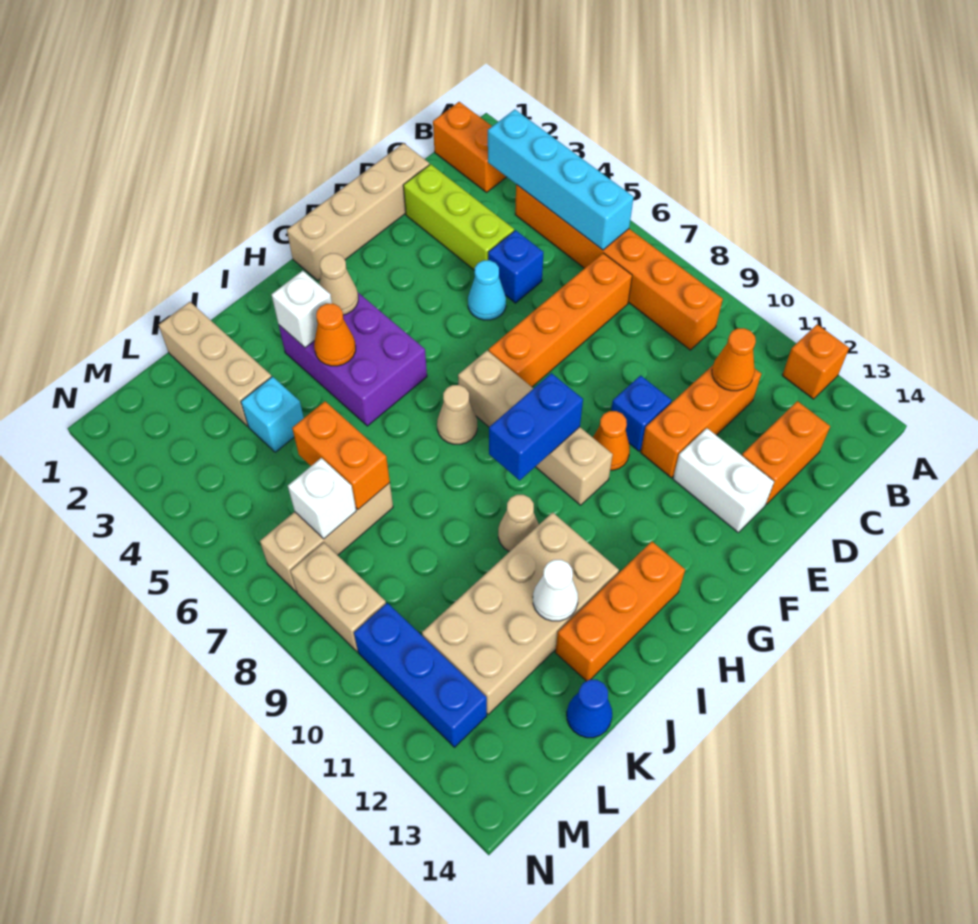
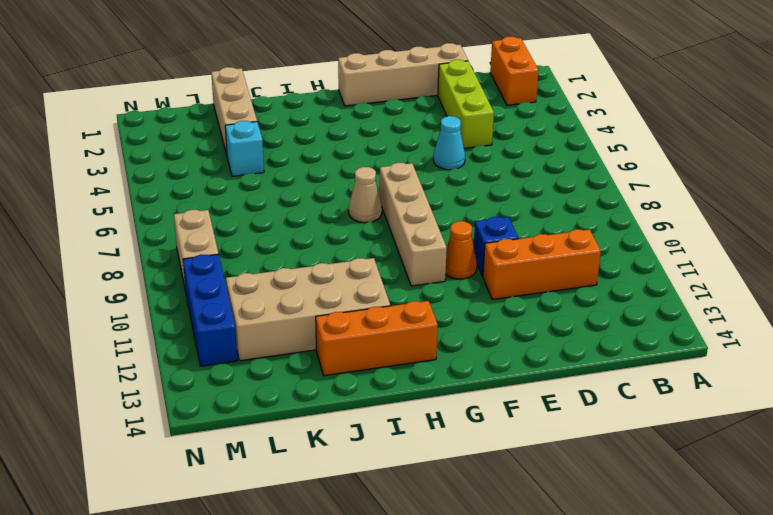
none -> orange 1x1 brick [782,324,849,399]
none -> orange 1x6 brick [515,185,723,350]
none -> orange 1x4 brick [489,253,632,387]
none -> orange 1x2 brick [742,401,830,504]

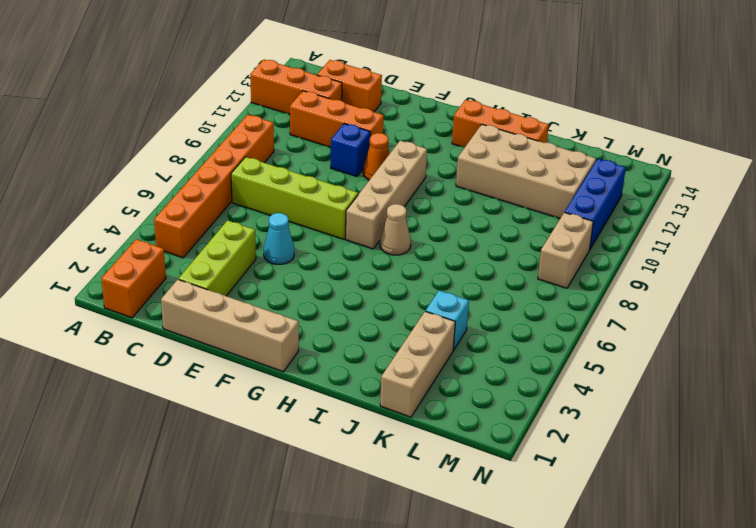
orange 1x3 brick [250,60,342,114] -> orange 1x1 brick [782,324,849,399]
lime 1x4 brick [231,157,358,239] -> orange 1x4 brick [489,253,632,387]
none -> blue 1x1 brick [488,230,544,303]
none -> white 1x2 brick [673,428,774,532]
none -> purple 2x3 brick [279,293,427,426]
none -> tan 1x1 cone [498,495,539,552]

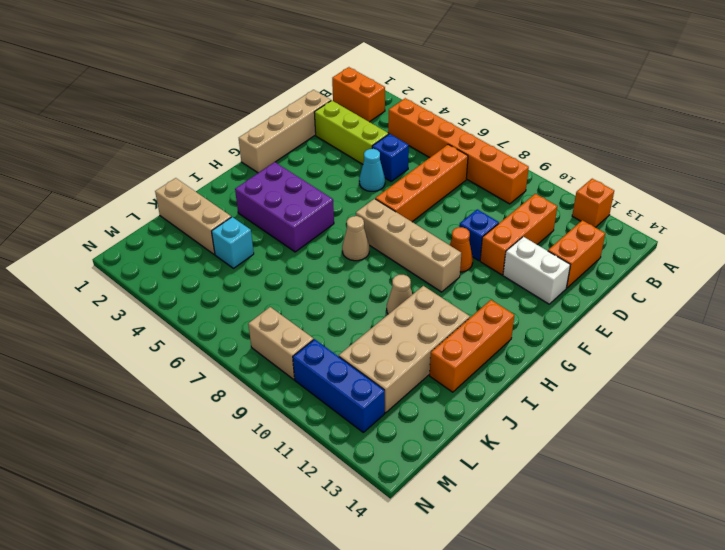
none -> tan 1x3 brick [260,483,393,591]
none -> blue 1x1 cone [567,680,612,738]
none -> cyan 1x4 brick [488,109,634,250]
none -> orange 1x1 cone [712,328,756,391]

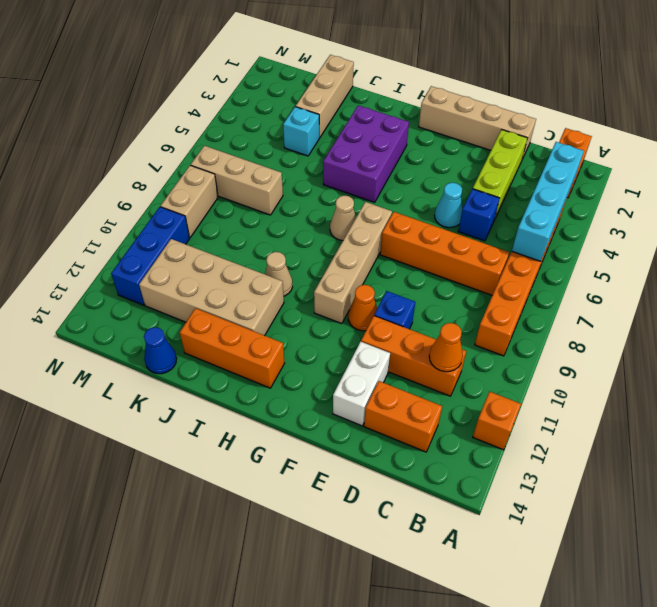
none -> blue 1x2 brick [489,373,583,480]
none -> tan 1x1 cone [319,253,358,315]
none -> white 1x1 brick [272,271,332,348]
none -> orange 1x1 cone [314,304,356,366]

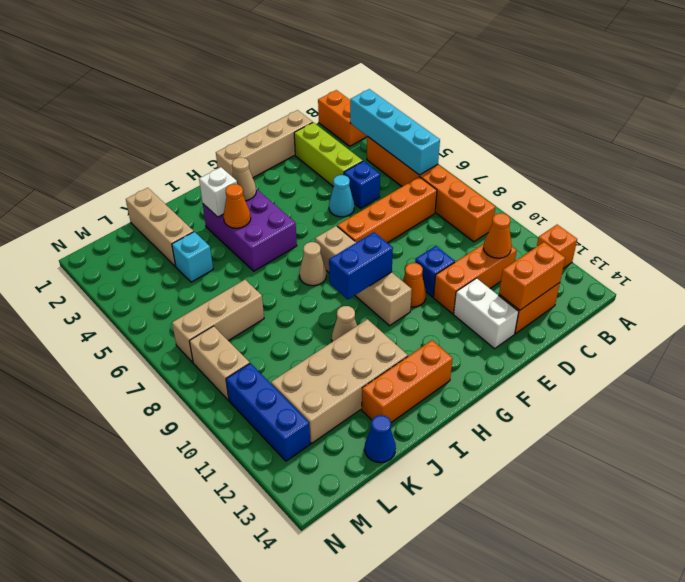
orange 1x2 brick [499,242,565,310] -> orange 1x2 brick turned to [292,401,390,509]
none -> white 1x1 cone [533,560,578,621]
none -> white 1x1 brick [288,458,356,539]

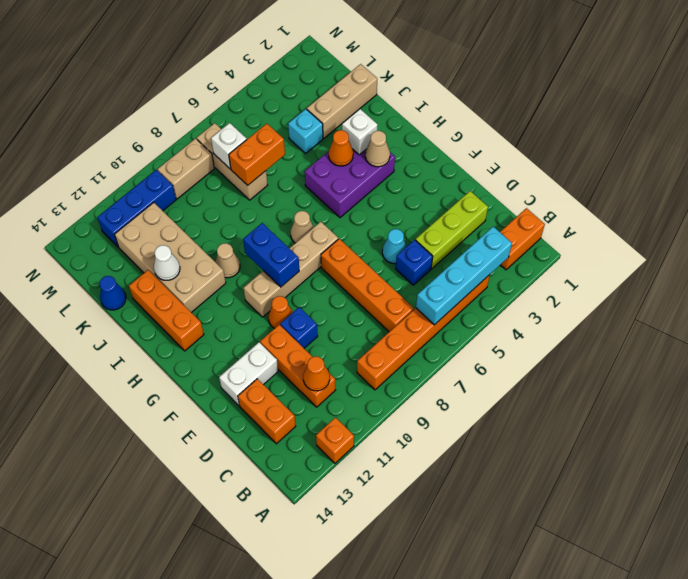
none -> tan 1x4 brick [287,143,429,280]

